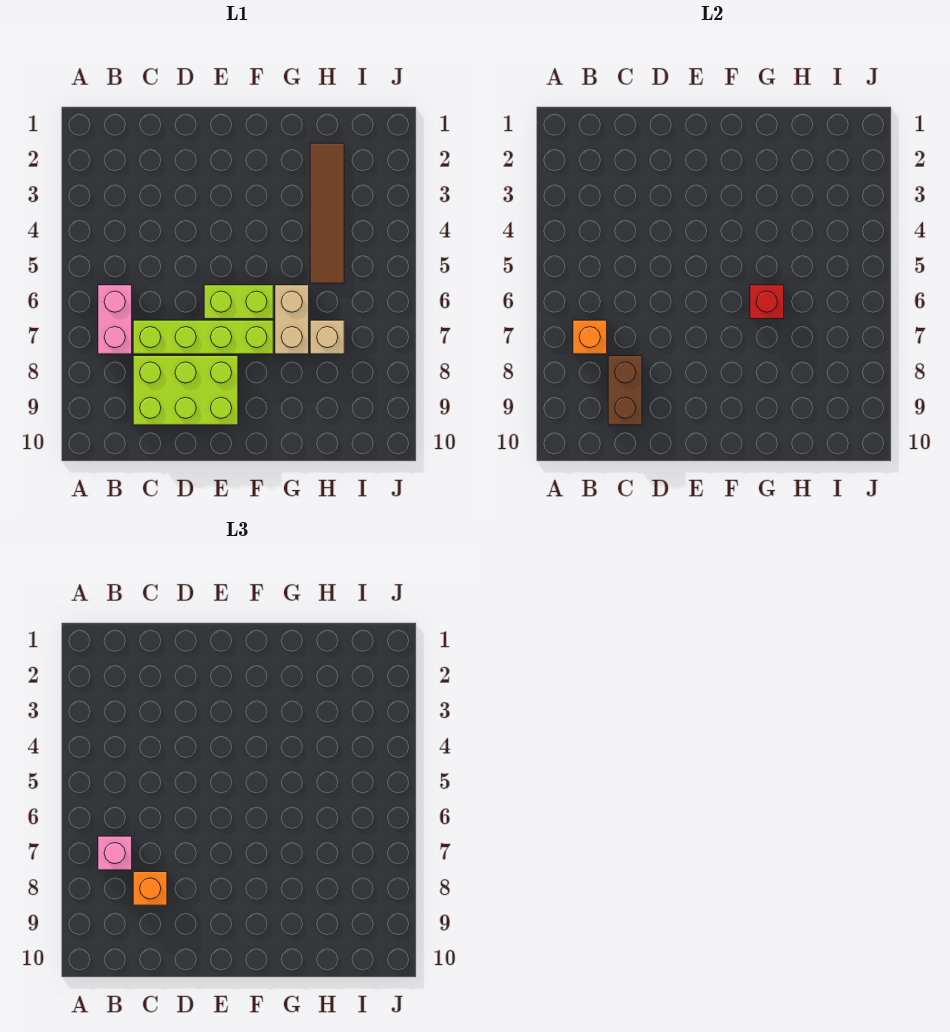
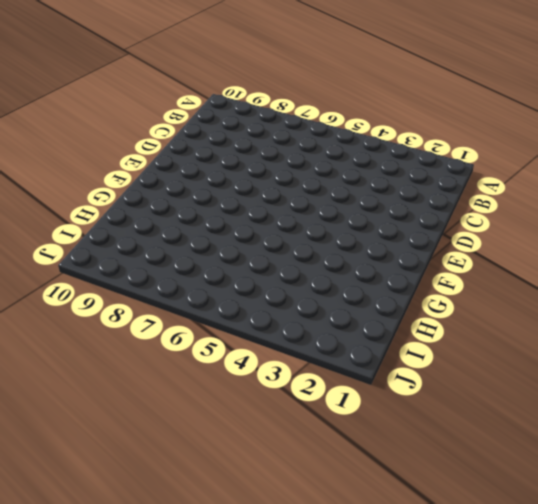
none -> pink 1x2 brick [98,285,132,354]
none -> lime 1x4 brick [133,320,273,354]
none -> lime 2x3 brick [133,356,238,425]

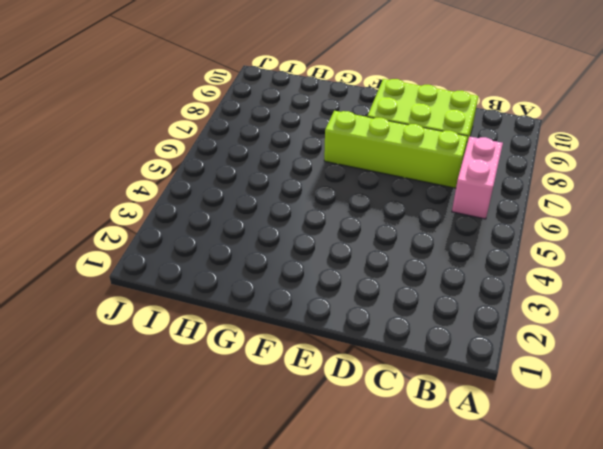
none -> lime 1x2 brick [204,285,273,319]
none -> tan 1x2 brick [275,285,309,354]
none -> brown 1x4 tile [310,143,344,283]

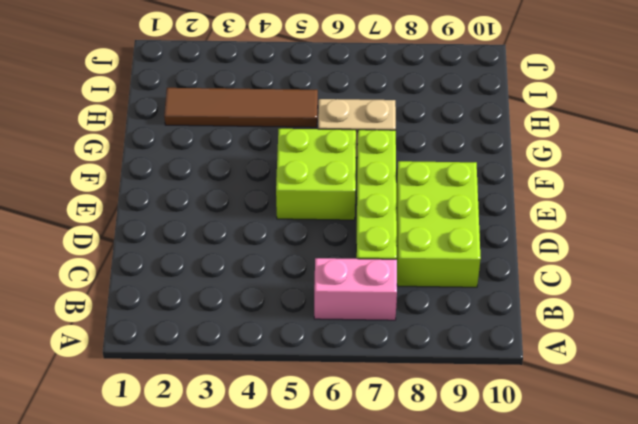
lime 2x2 brick [276,129,356,220] -> lime 1x2 brick [204,285,273,319]
none -> tan 1x1 brick [310,320,344,354]
none -> orange 1x1 brick [573,320,607,354]
none -> brown 1x2 brick [608,356,642,425]

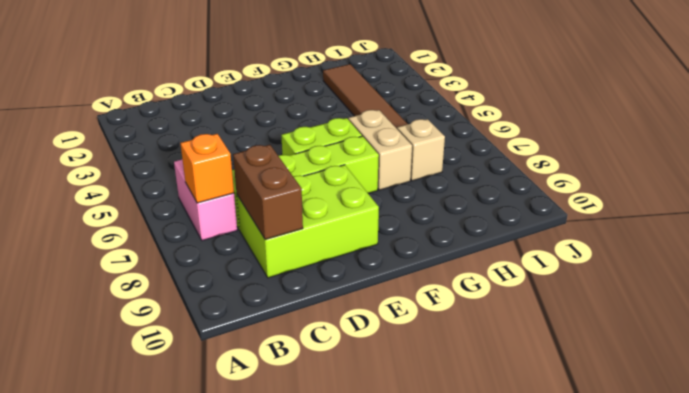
none -> red 1x1 brick [750,285,784,319]
none -> pink 1x1 brick [98,836,132,870]
none -> orange 1x1 brick [133,872,167,905]

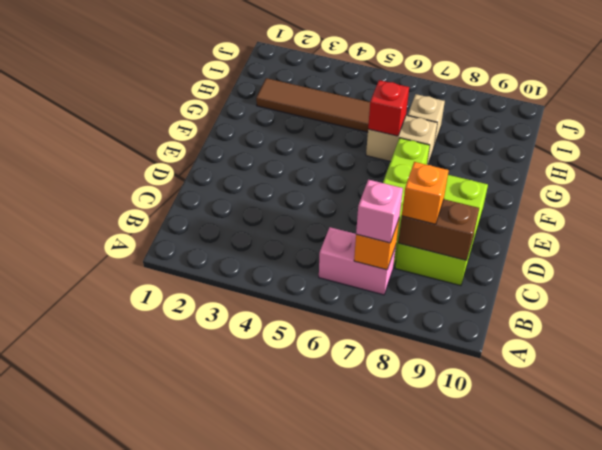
none -> lime 1x2 brick [204,285,273,319]

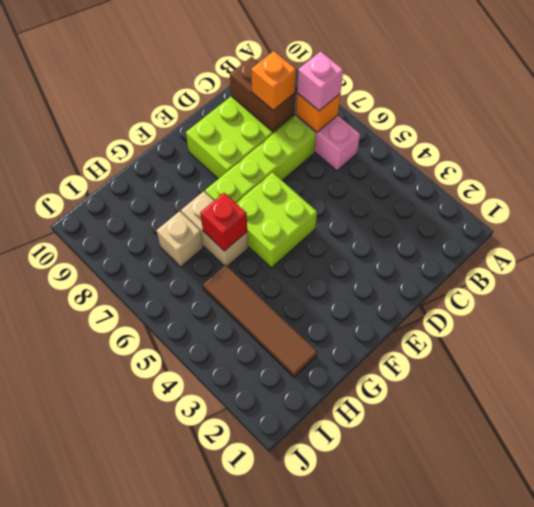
lime 2x2 brick [236,173,317,268] -> lime 1x2 brick [204,285,273,319]

